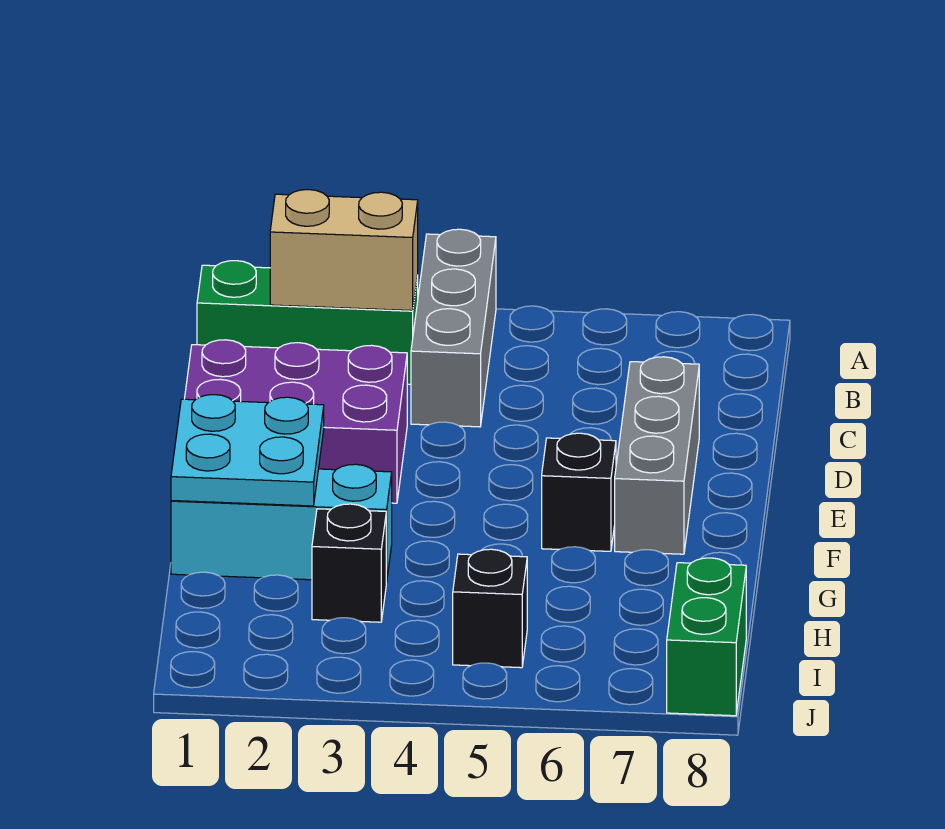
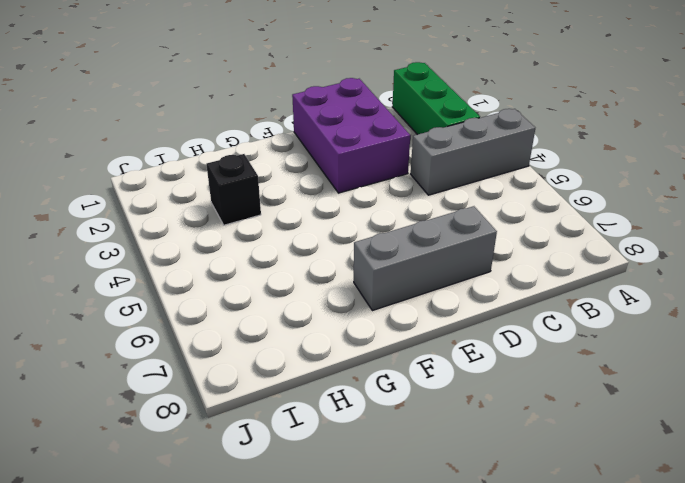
none -> black 1x1 brick [542,433,616,551]
none -> cyan 1x3 brick [171,464,392,582]

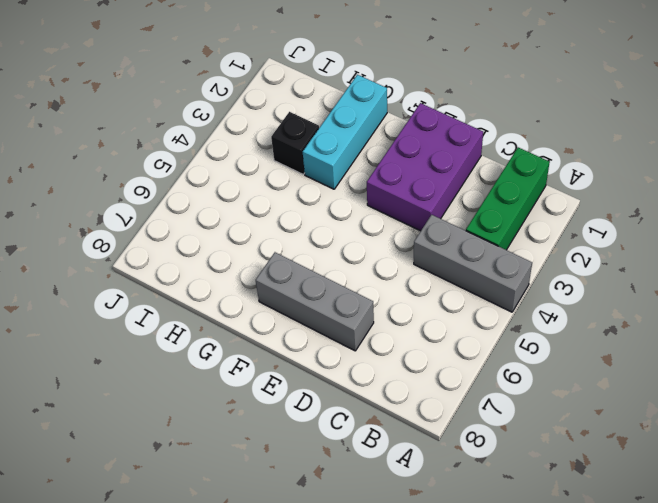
none -> black 1x1 brick [542,433,616,551]
none -> black 1x1 brick [453,549,527,668]

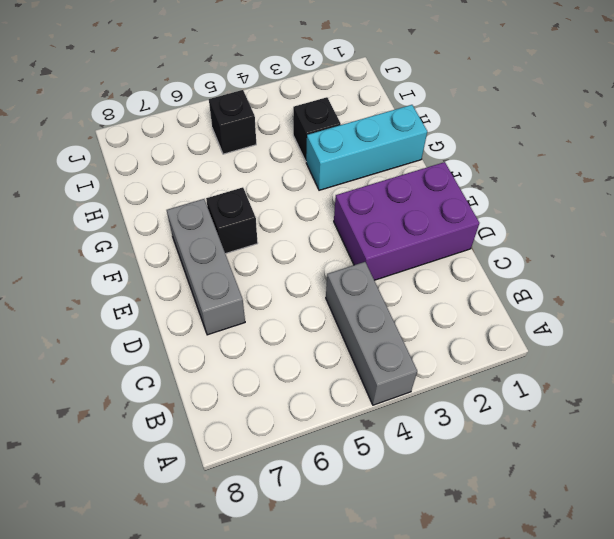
none -> green 1x3 brick [197,261,418,384]
none -> green 1x2 brick [667,558,746,716]

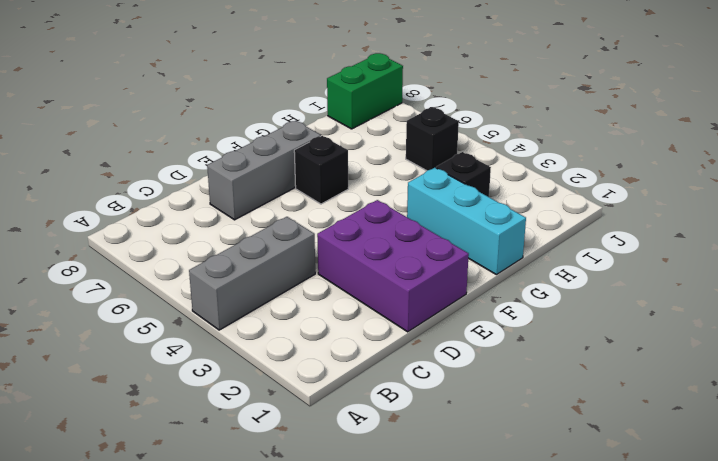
none -> green 1x3 brick [197,261,418,384]
none -> tan 1x2 brick [270,190,418,311]

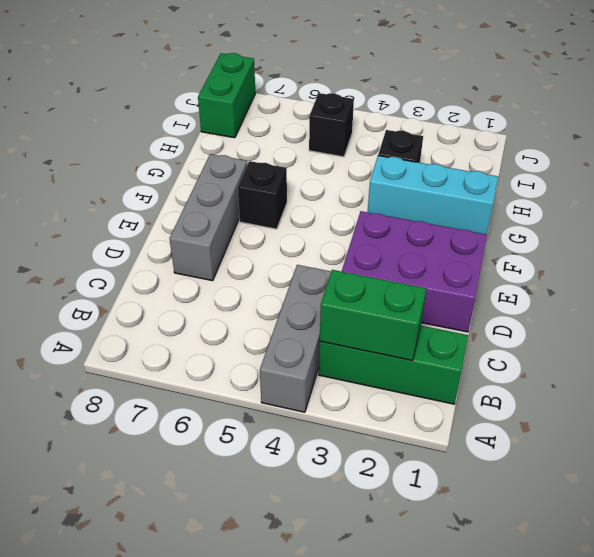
green 1x2 brick [320,270,426,361] -> tan 1x2 brick [270,190,418,311]
none -> cyan 2x2 plate [171,395,324,506]

